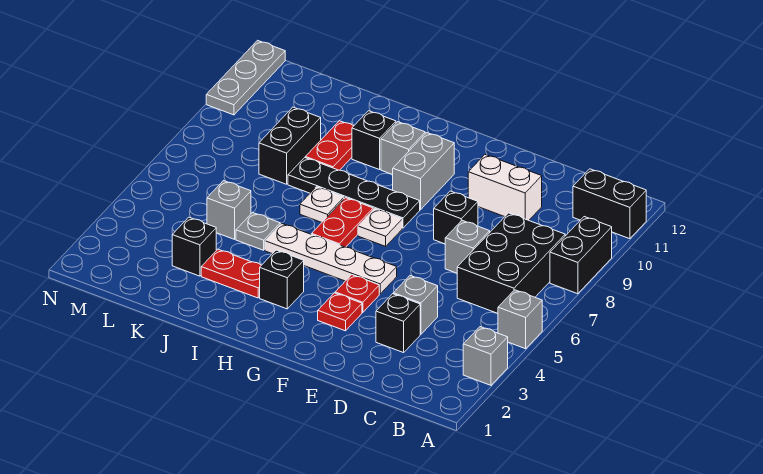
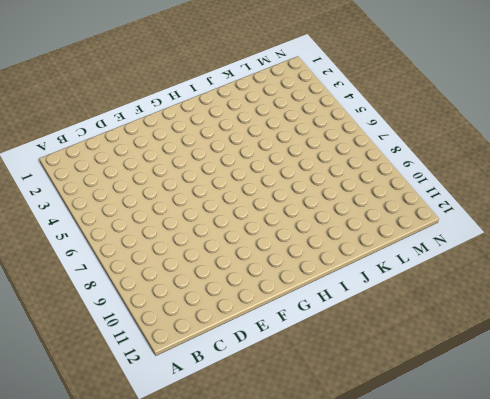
none -> grey 1x1 brick [463,327,508,385]
none -> grey 1x1 brick [498,290,542,349]
none -> black 1x2 brick [550,217,612,294]

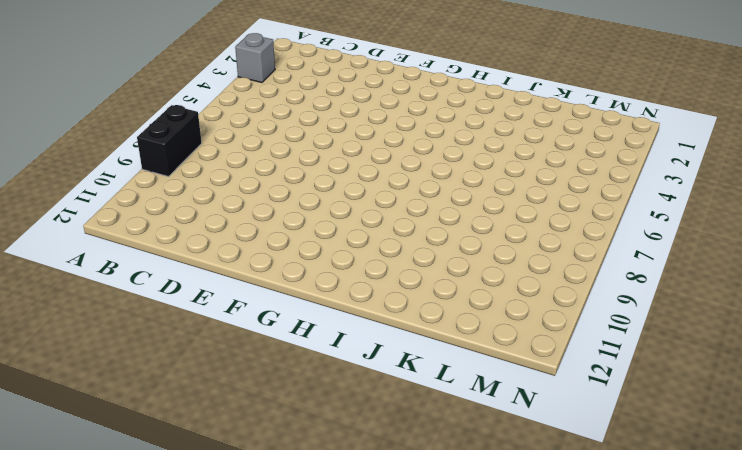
none -> grey 1x1 brick [498,290,542,349]
none -> black 1x2 brick [573,169,646,239]
none -> black 2x3 brick [457,213,565,313]

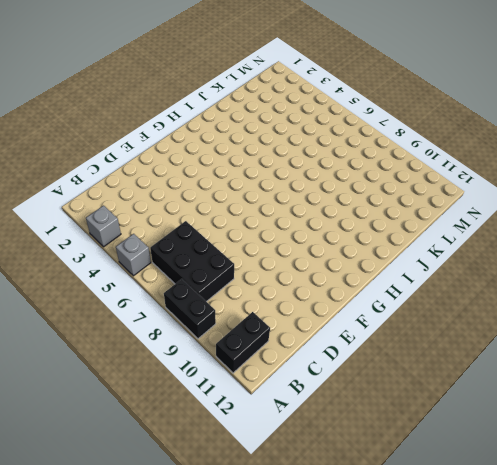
none -> black 1x1 brick [376,294,420,353]
none -> grey 1x1 brick [393,276,438,334]
none -> grey 1x1 brick [445,220,490,273]

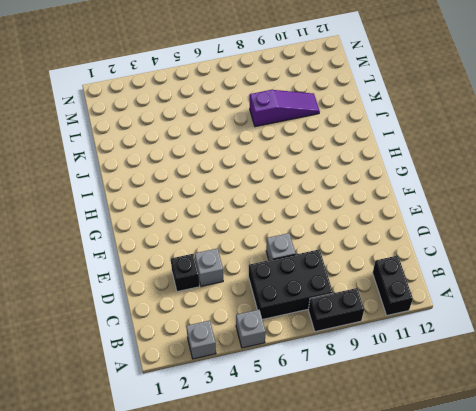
purple 1x3 slope [250,90,320,127] -> black 1x2 brick [259,107,321,184]
none -> white 1x2 brick [468,155,542,220]
none -> black 1x1 brick [434,191,478,244]
none -> red 1x1 plate [318,293,362,331]

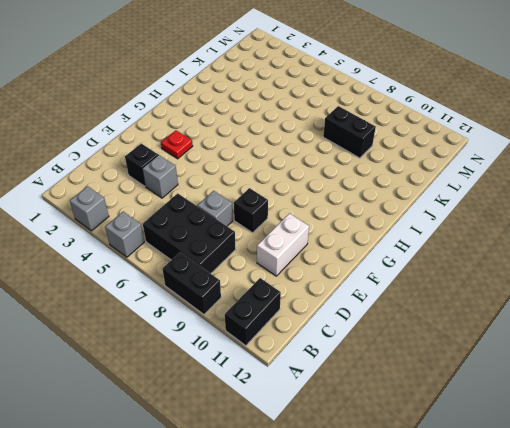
none -> red 1x1 plate [335,275,379,312]
none -> white 1x4 plate [265,224,397,294]
none -> white 1x1 plate [358,209,402,246]

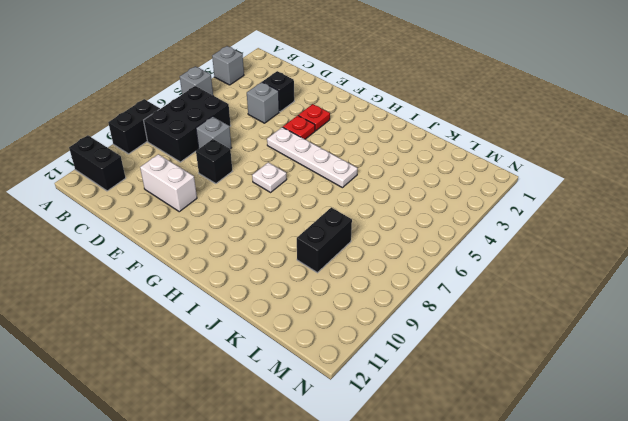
none -> black 1x4 plate [288,158,420,228]
none -> grey 1x2 brick [393,133,454,210]
none -> black 1x1 brick [260,250,304,309]

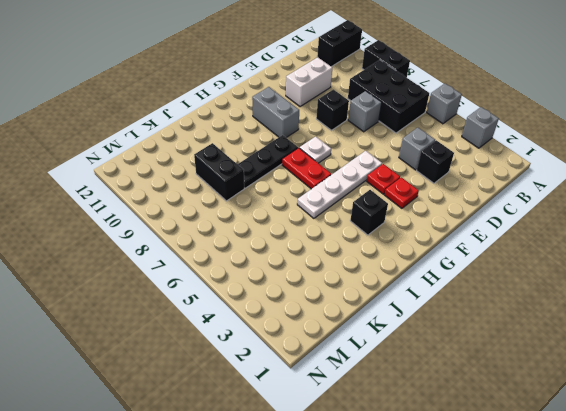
black 1x3 plate [238,135,298,188] -> black 1x4 plate [288,158,420,228]
none -> grey 1x1 brick [381,122,425,175]
none -> red 1x2 plate [201,249,261,298]
none -> white 1x1 plate [300,187,344,222]

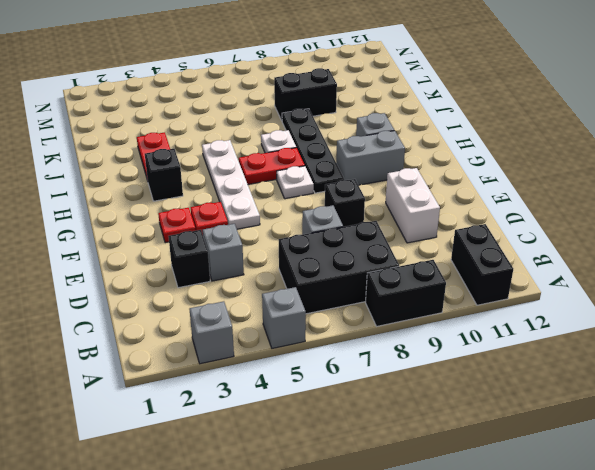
none -> black 1x1 brick [352,111,396,170]
none -> grey 1x1 plate [236,213,280,250]
none -> red 1x2 plate [305,121,353,170]

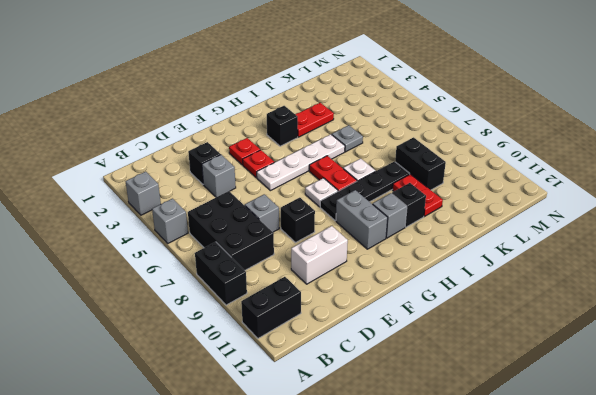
none -> black 1x1 brick [172,217,216,276]
none -> grey 1x1 brick [207,181,251,239]
none -> grey 1x3 plate [206,40,285,115]

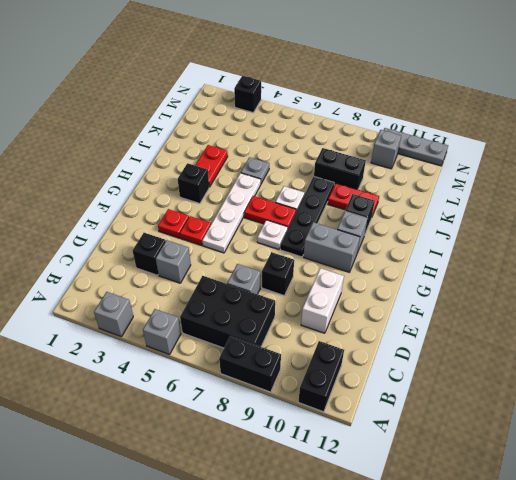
grey 1x1 brick [371,130,401,169] -> grey 1x1 brick moved to [207,181,251,239]
black 1x1 brick [234,76,261,113] -> black 1x1 brick moved to [172,217,216,276]

